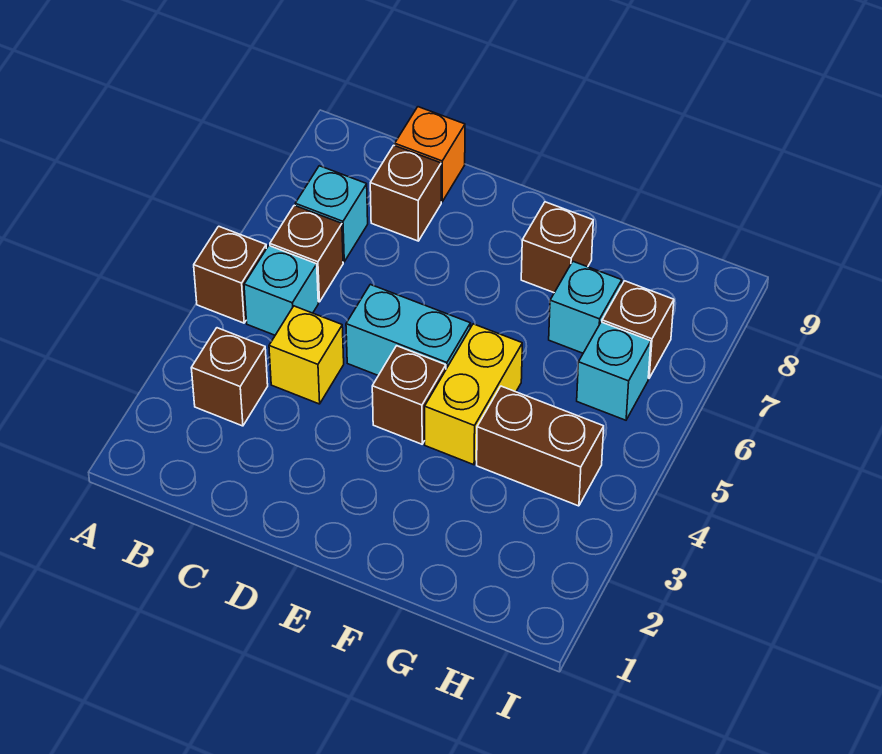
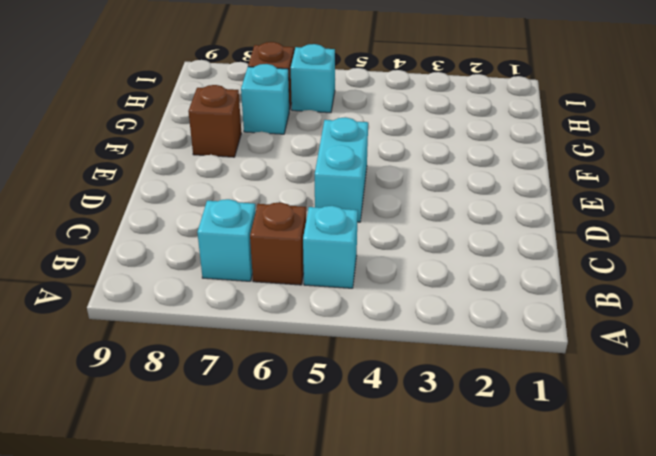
none -> brown 1x1 brick [194,226,266,323]
none -> brown 1x1 brick [191,328,268,426]
none -> yellow 1x1 brick [269,306,344,404]

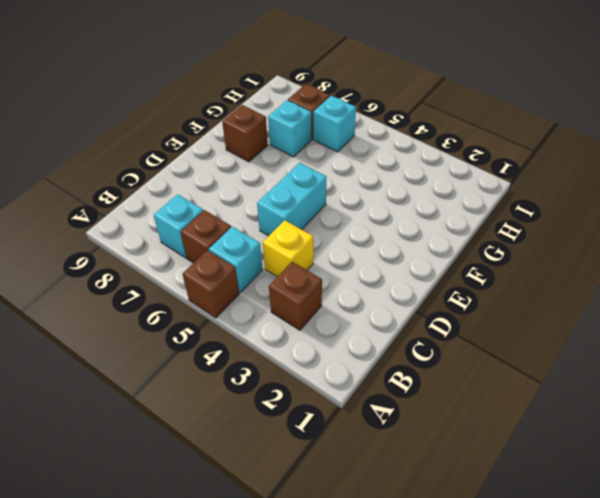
none -> brown 1x1 brick [370,145,441,241]
none -> orange 1x1 brick [395,107,465,202]
none -> brown 1x1 brick [372,346,446,444]

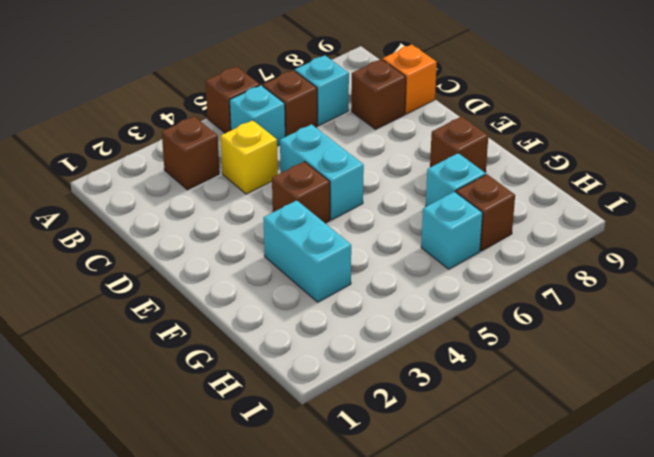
cyan 1x2 brick [263,200,351,302] -> none
none -> yellow 1x2 brick [425,324,522,465]
none -> brown 1x2 brick [477,386,604,506]

